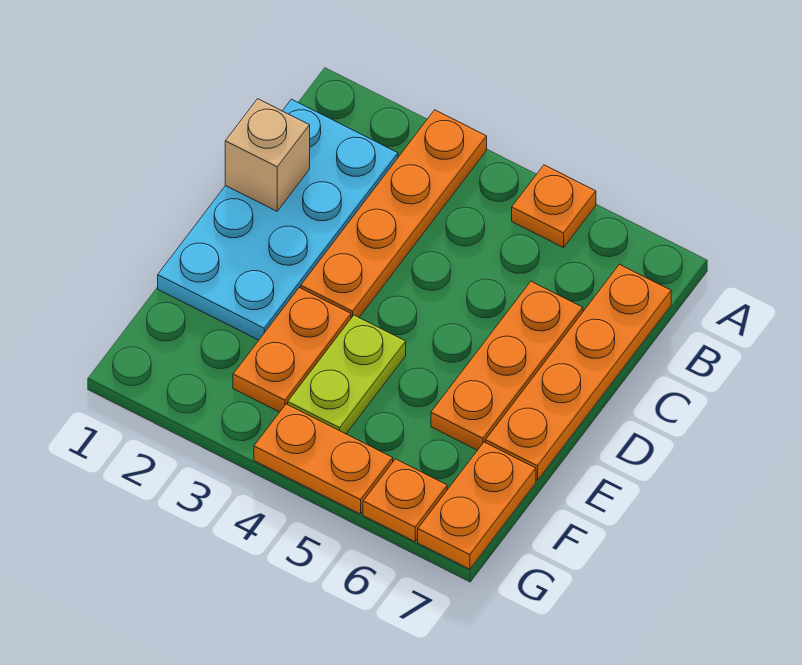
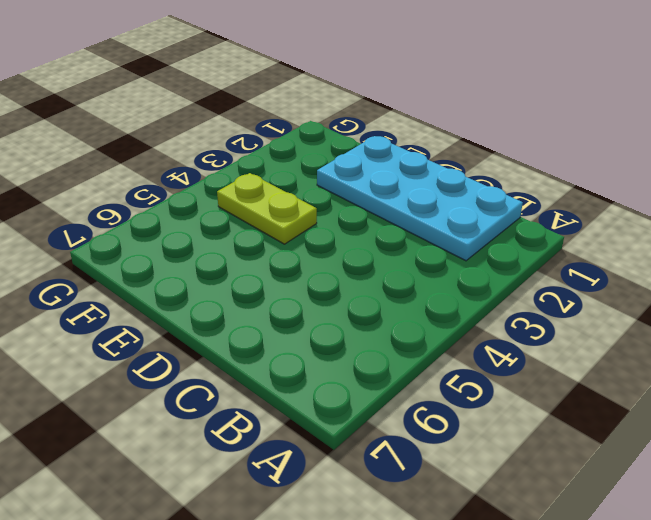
none -> orange 1x4 plate [301,110,487,318]
none -> orange 1x1 plate [512,165,596,248]

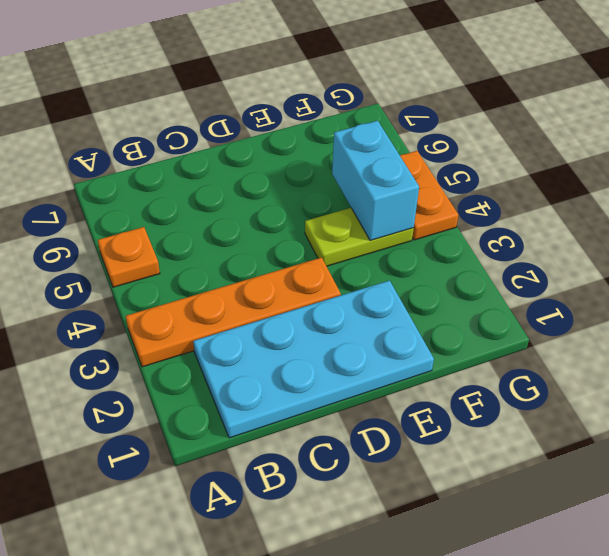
cyan 1x2 brick [332,121,419,240] -> none
none -> orange 1x4 plate [486,264,671,480]
none -> orange 1x3 plate [431,281,583,450]

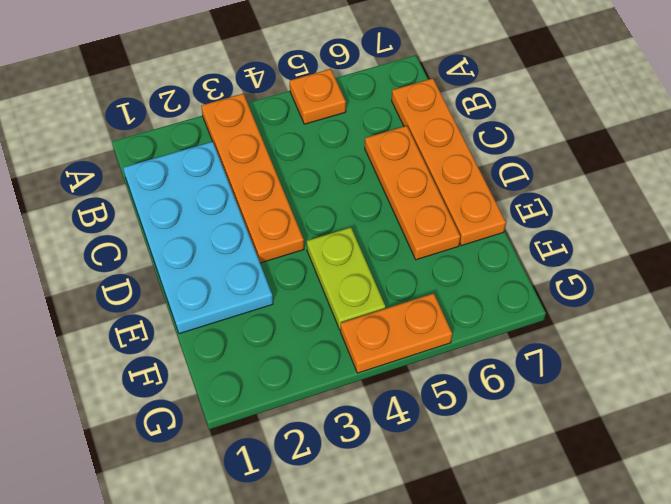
none -> orange 1x2 plate [233,288,351,412]
none -> orange 1x2 plate [418,442,536,569]

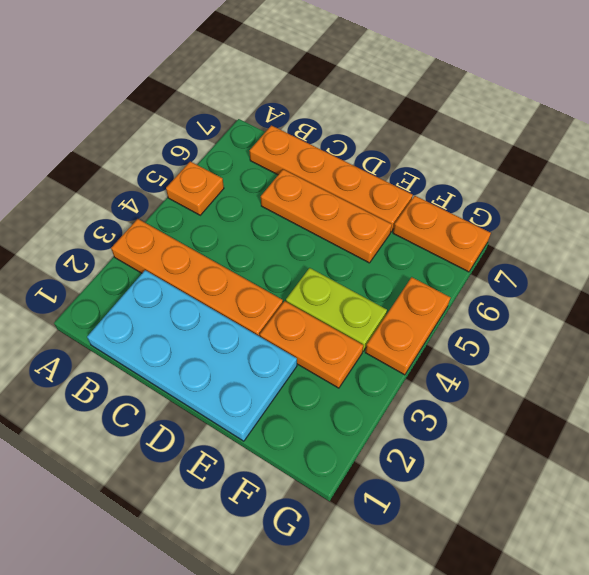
none -> orange 1x1 plate [363,459,447,542]
none -> tan 1x1 brick [225,99,310,211]

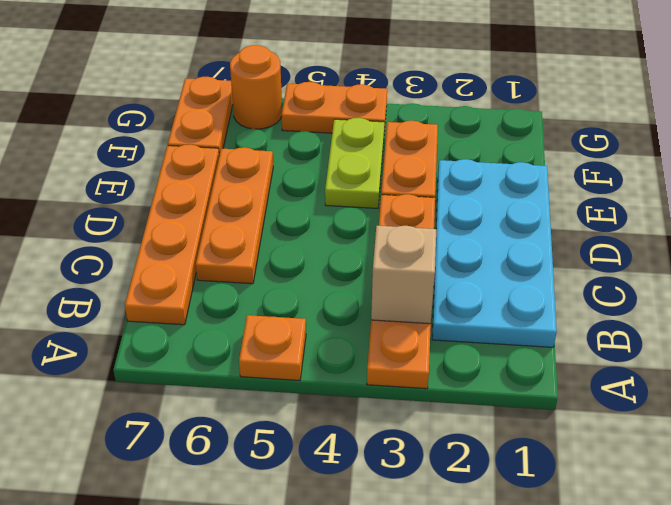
tan 1x1 brick [371,226,436,324] -> tan 1x1 brick moved to [225,99,310,211]
orange 1x1 round brick [230,45,282,129] -> orange 1x1 plate [363,459,447,542]

